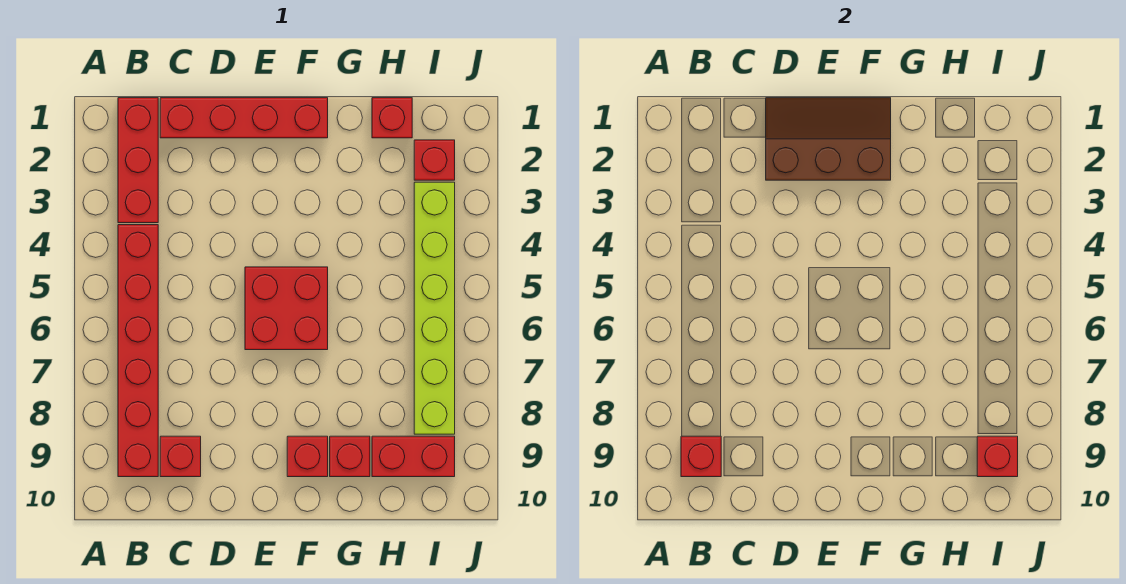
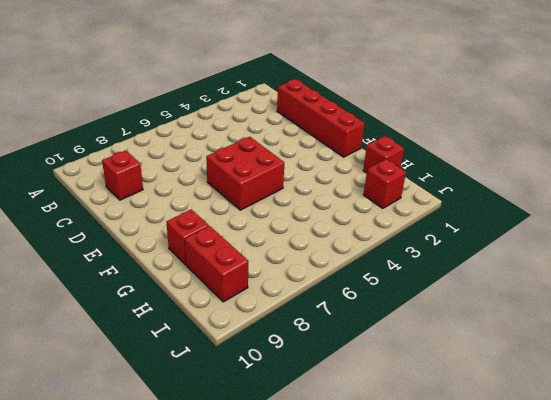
none -> red 1x3 brick [118,98,158,223]
none -> red 1x6 brick [118,225,158,477]
none -> red 1x1 brick [287,436,328,477]

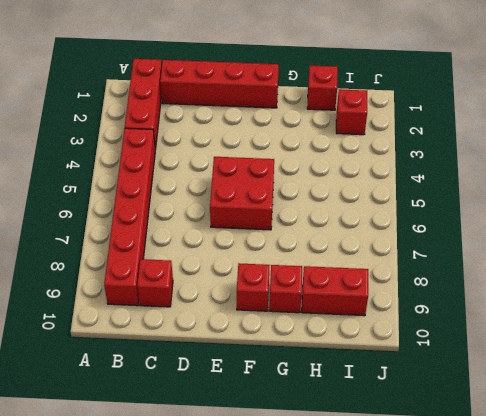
none -> lime 1x6 brick [414,182,455,434]
none -> red 1x1 brick [681,436,721,477]
none -> brown 2x3 slope [766,98,891,180]

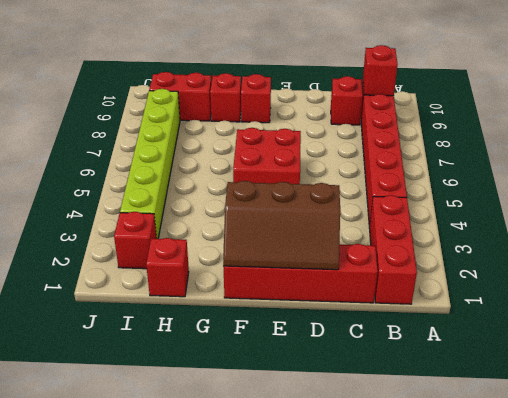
none -> red 1x1 brick [977,436,1018,477]

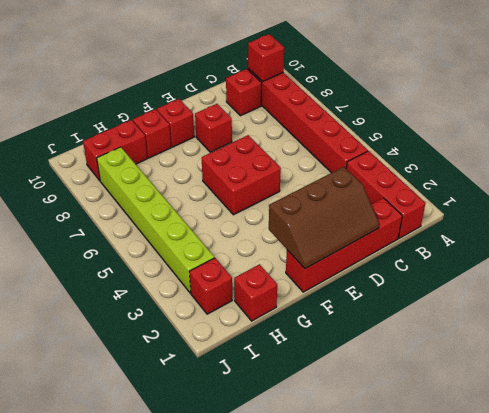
red 1x1 brick [195,104,232,152] -> red 1x1 brick moved to [977,436,1018,477]

